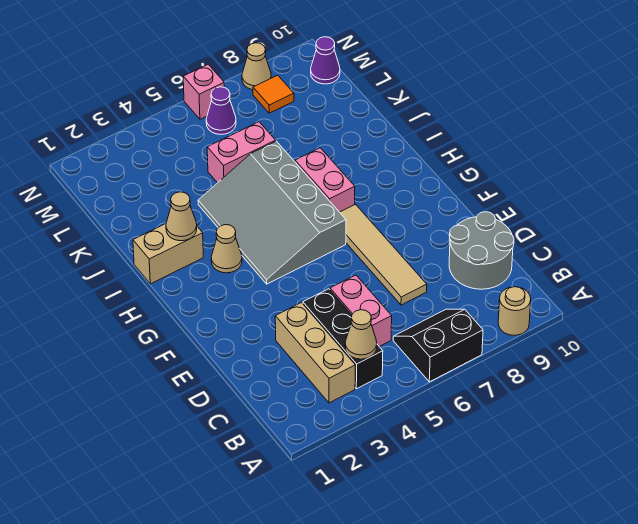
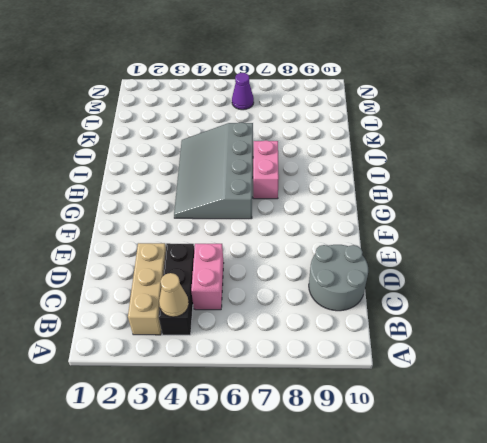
none -> black 2x2 slope [393,309,483,382]
none -> tan 1x1 round brick [498,287,531,335]
none -> tan 1x4 tile [340,204,427,305]

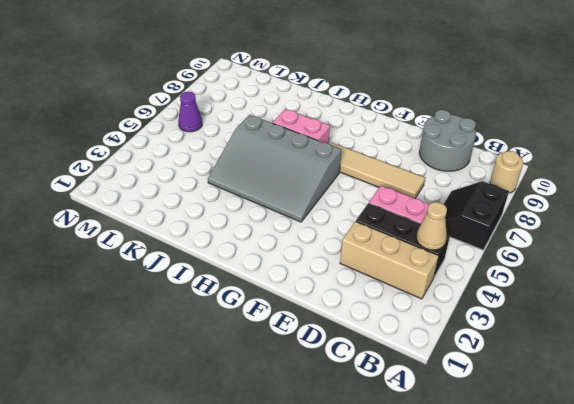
none -> tan 1x1 cone [211,225,242,273]
none -> tan 1x2 brick [133,224,203,284]
none -> pink 1x2 brick [207,122,276,183]

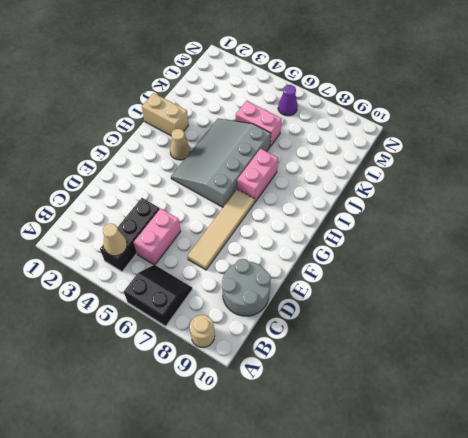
none -> tan 1x3 brick [275,303,355,403]
none -> orange 1x1 tile [253,75,294,113]
none -> purple 1x1 cone [311,37,340,84]

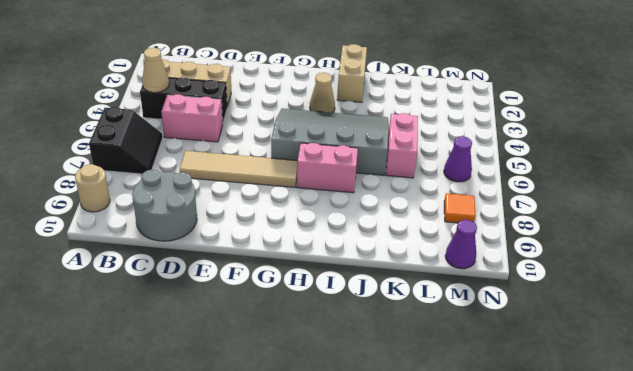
none -> pink 1x1 brick [183,64,224,119]
none -> tan 1x1 cone [242,43,271,90]
none -> tan 1x1 cone [166,192,197,241]

